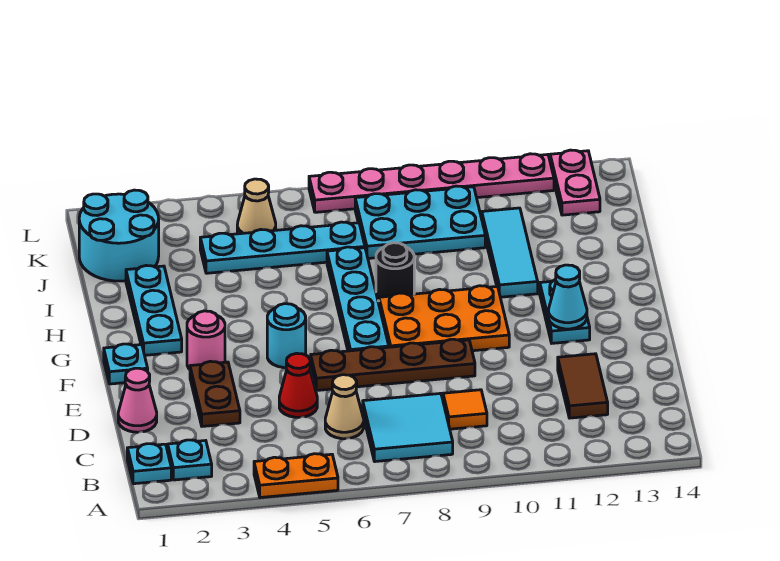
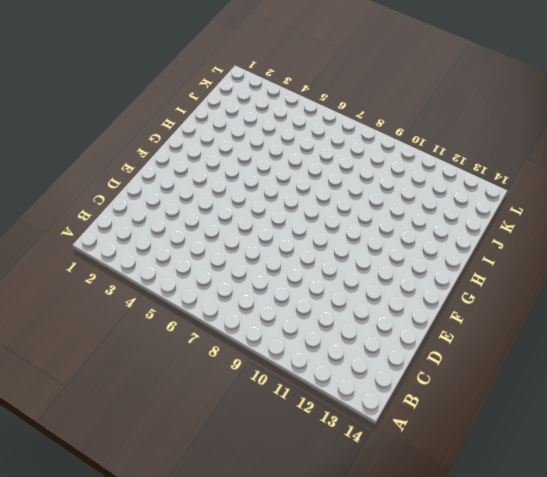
none -> orange 1x2 plate [254,454,338,498]
none -> cyan 1x1 plate [127,444,171,484]
none -> cyan 1x1 plate [168,440,212,480]

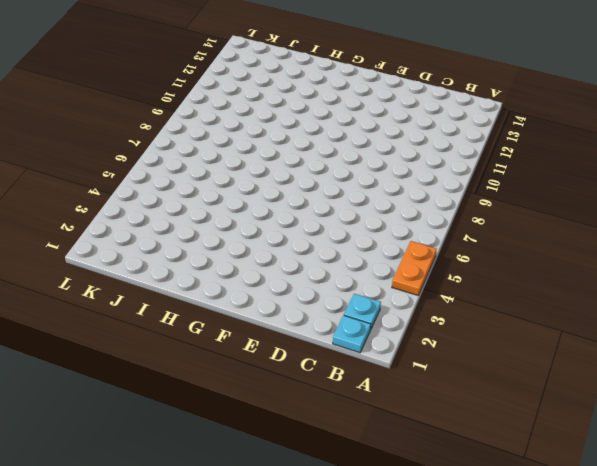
none -> cyan 2x2 tile [363,393,453,462]
none -> tan 1x1 cone [325,375,364,439]
none -> orange 1x1 tile [443,390,487,429]

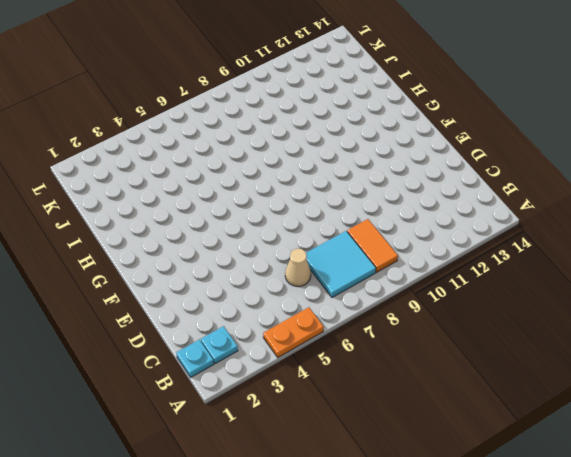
orange 1x2 tile [347,219,398,272] -> orange 1x1 tile [443,390,487,429]
none -> brown 1x2 tile [558,354,608,418]
none -> pink 1x1 cone [118,368,157,432]
none -> brown 1x2 plate [190,361,240,426]

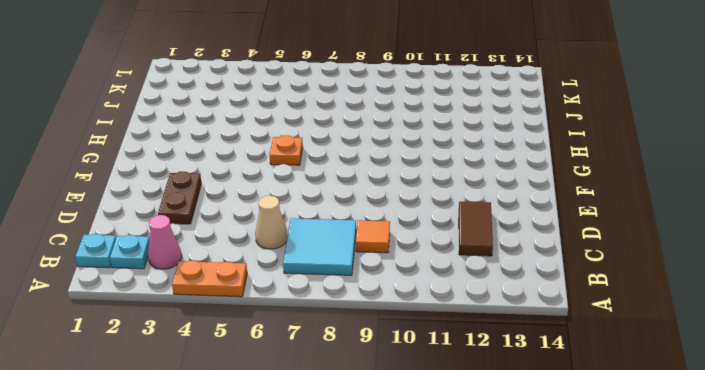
pink 1x1 cone [148,215,182,269] -> pink 1x1 cone moved to [118,368,157,432]
orange 1x1 plate [270,135,303,165] -> none
none -> red 1x1 cone [279,353,317,417]
none -> brown 1x4 plate [311,339,475,391]
none -> cyan 1x1 plate [104,344,148,384]

